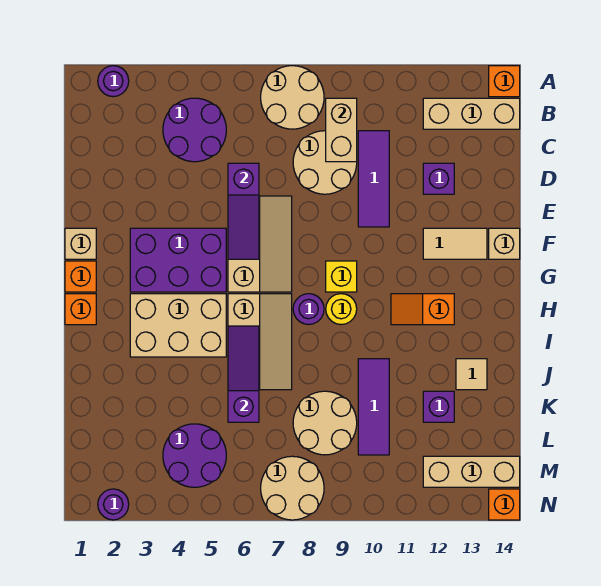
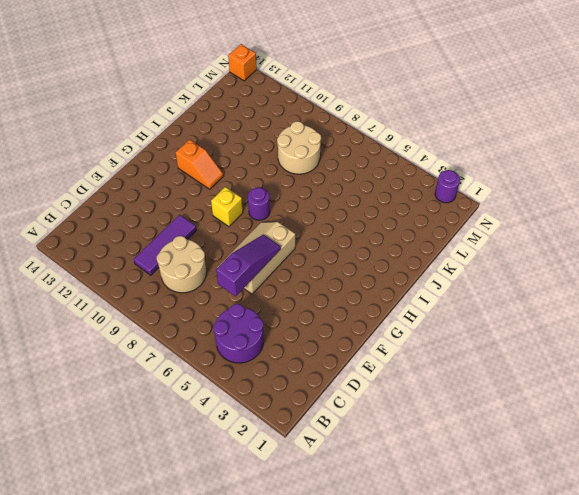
none -> purple 1x1 round brick [98,66,129,97]
none -> tan 2x2 round brick [261,66,324,129]
none -> orange 1x1 brick [489,66,520,97]
none -> tan 1x3 brick [423,98,520,129]

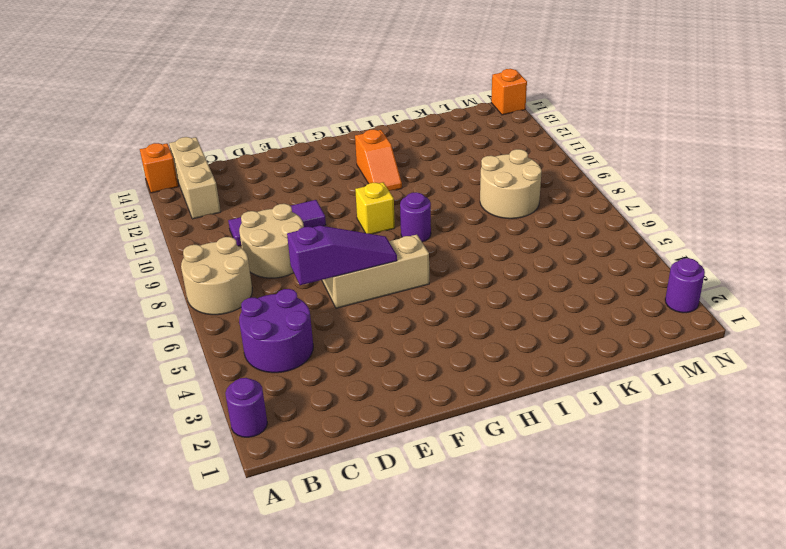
none -> purple 1x1 brick [423,163,454,194]
none -> tan 1x1 brick [65,228,96,259]
none -> purple 2x3 brick [130,228,226,292]
none -> tan 1x2 tile [423,228,487,259]

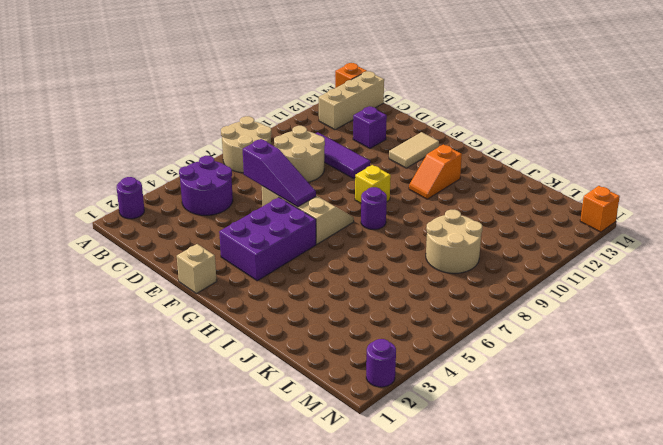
none -> tan 1x1 brick [489,228,520,259]
none -> orange 1x1 brick [65,261,96,292]
none -> orange 1x1 brick [65,294,96,325]
none -> tan 2x3 brick [130,294,226,357]

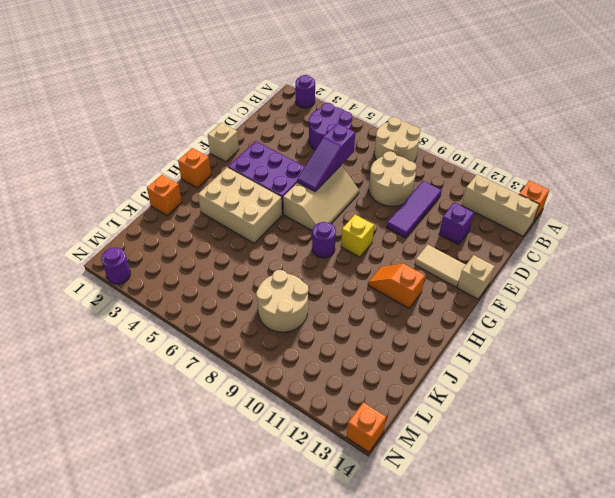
orange 1x1 brick [147,175,182,216] -> orange 1x1 brick moved to [65,261,96,292]
none -> tan 2x3 slope [228,294,292,390]
none -> yellow 1x1 round brick [326,294,357,325]
none -> purple 1x3 tile [358,359,389,455]
none -> tan 1x1 tile [456,359,487,390]

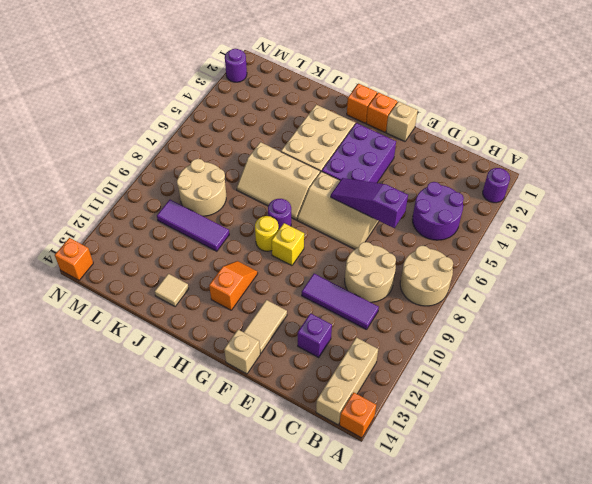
none -> purple 1x1 brick [423,391,454,422]
none -> purple 2x2 round brick [163,424,226,487]
none -> tan 2x2 round brick [261,456,324,520]
none -> tan 1x3 brick [423,456,520,487]

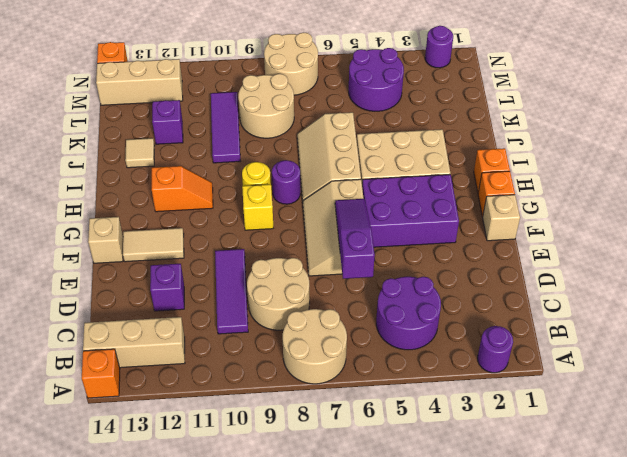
none -> tan 1x2 brick [326,98,357,162]
none -> purple 1x3 slope [228,326,259,422]

